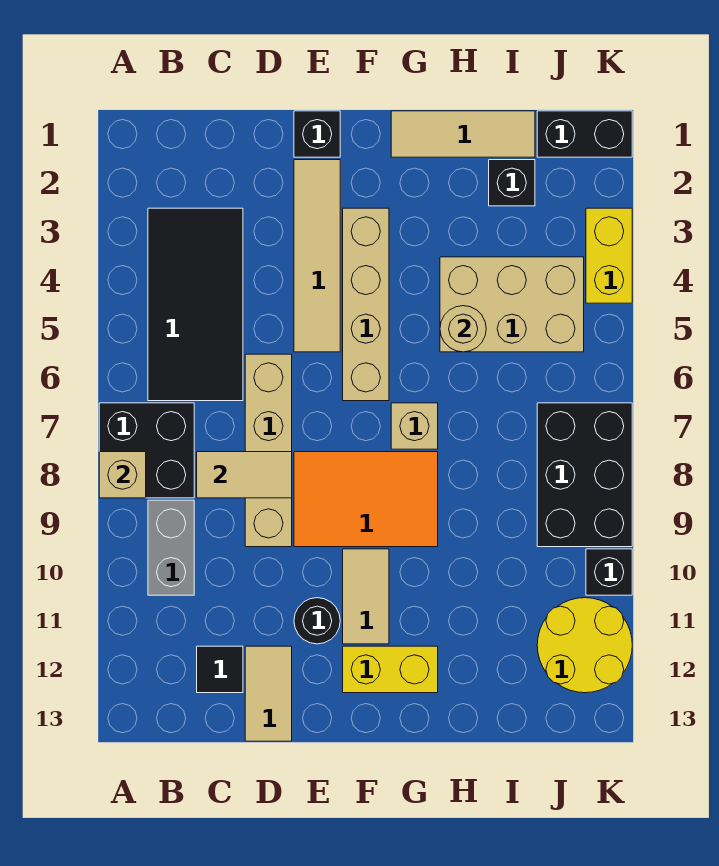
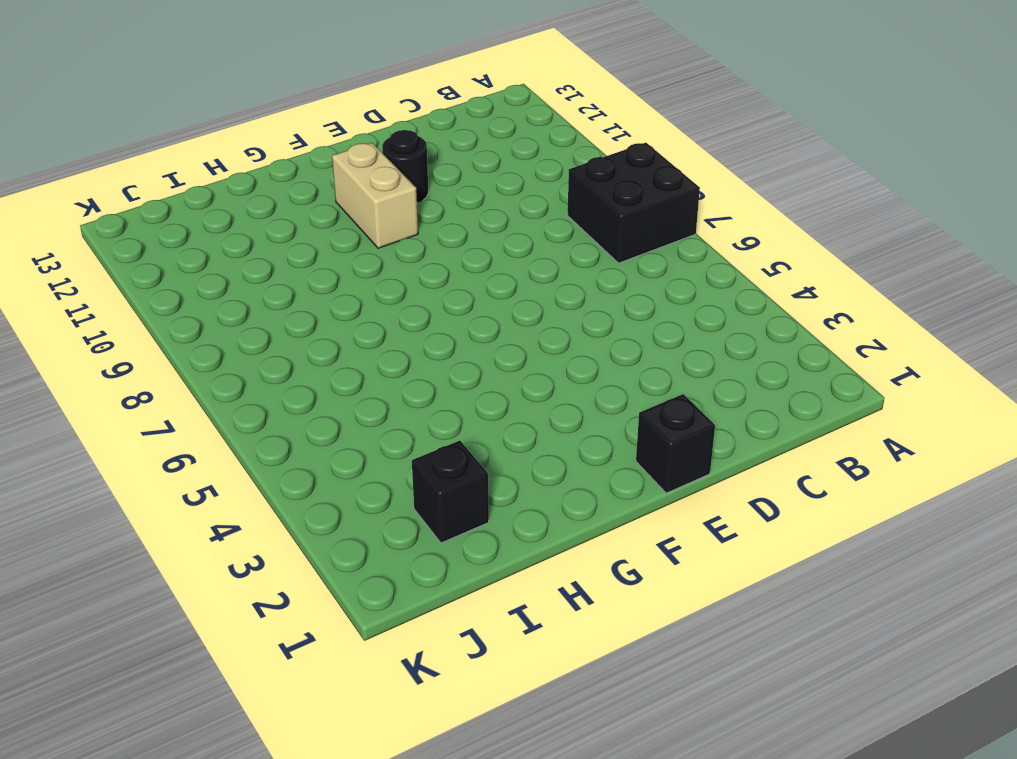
tan 1x2 brick [332,143,418,248] -> tan 1x2 tile [343,549,389,644]
none -> black 2x4 tile [148,208,243,401]
none -> grey 1x2 brick [148,500,194,595]
none -> black 1x1 tile [197,646,243,693]

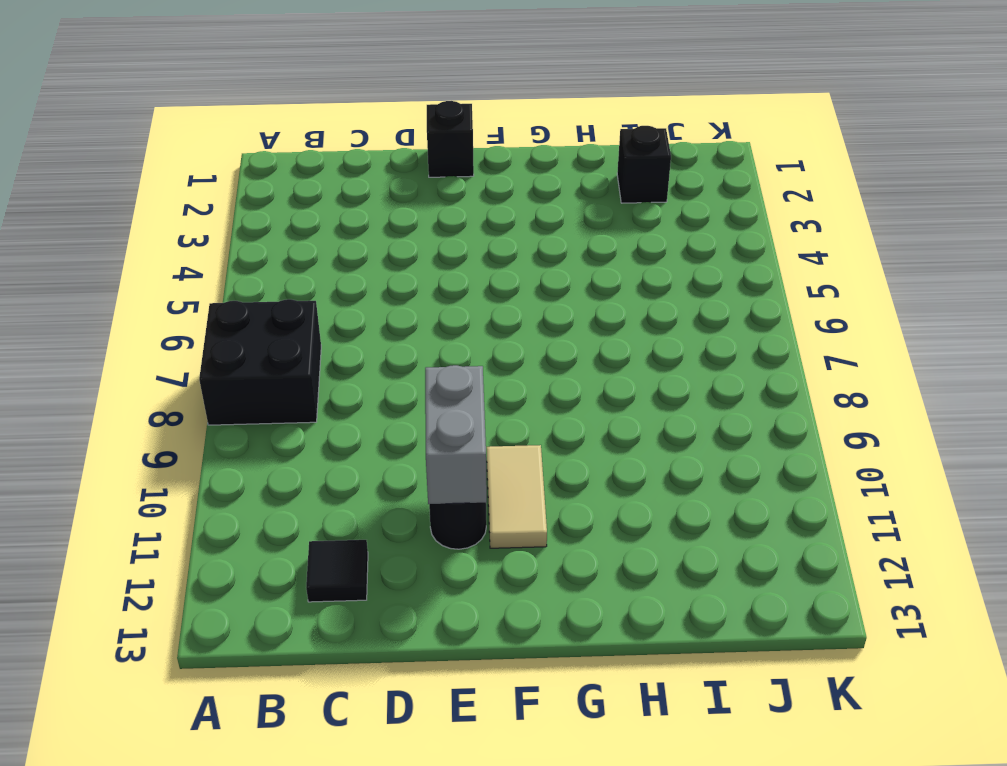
grey 1x2 brick [425,365,487,504] -> grey 1x2 brick moved to [148,500,194,595]
none -> black 2x4 tile [148,208,243,401]
none -> tan 1x4 brick [245,354,292,547]
none -> tan 1x2 tile [245,646,292,741]

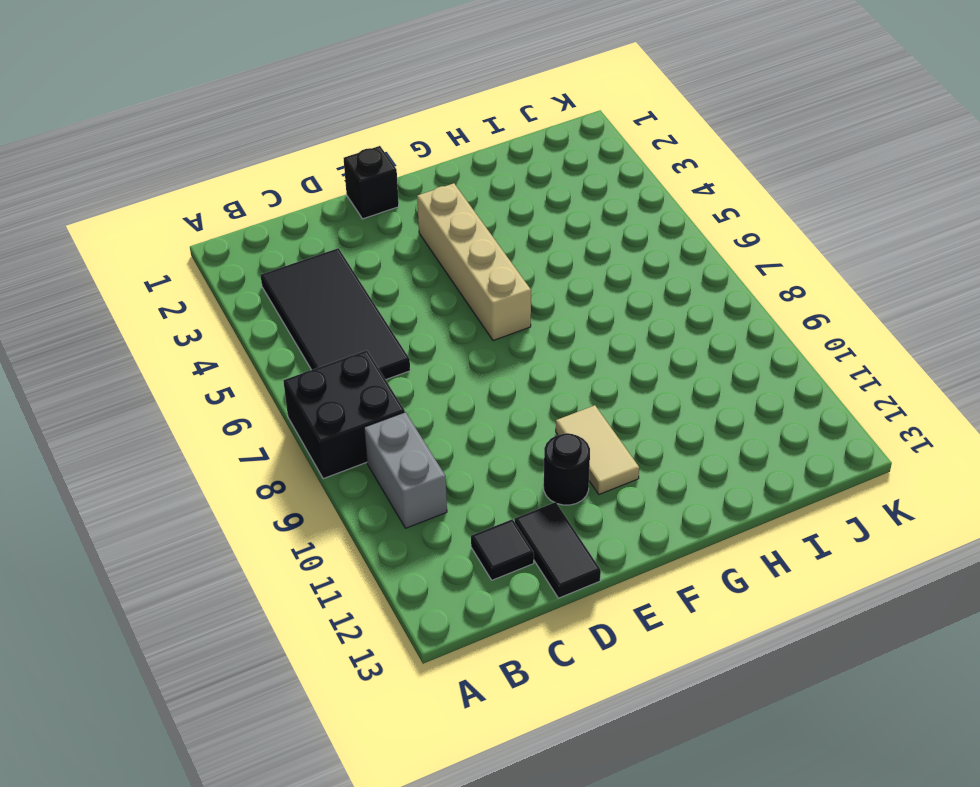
black 1x2 tile [515,502,601,598] -> tan 1x2 tile [245,646,292,741]
none -> tan 1x4 brick [245,354,292,547]
none -> tan 1x4 tile [294,160,340,352]
none -> orange 2x3 tile [294,452,438,547]

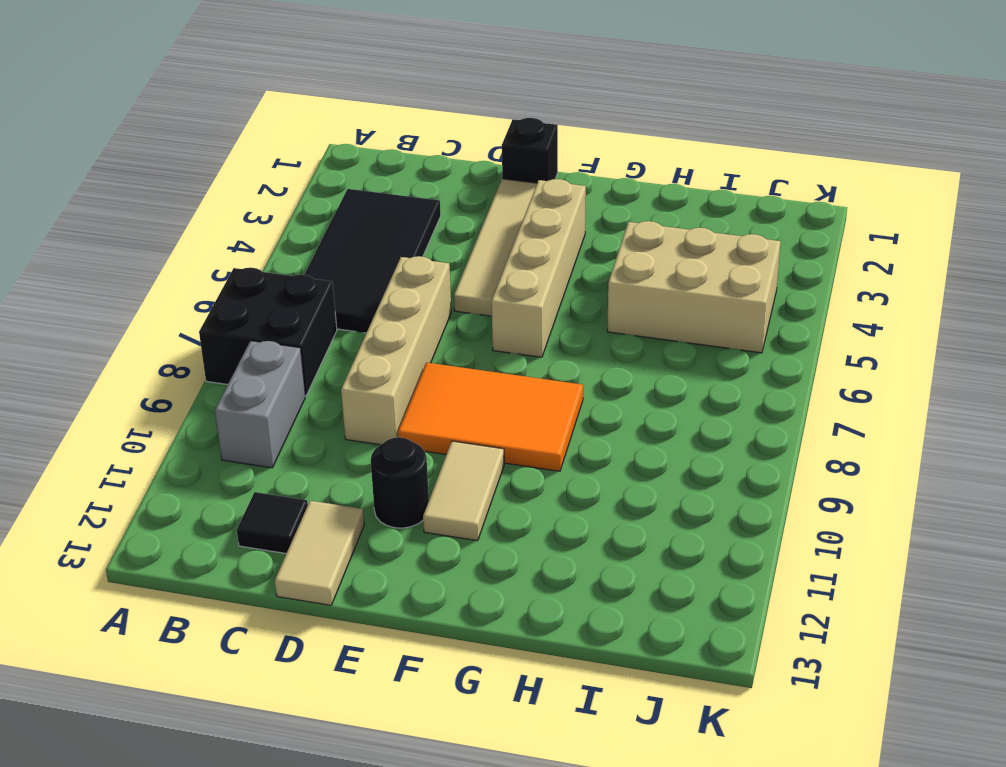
none -> yellow 1x2 brick [343,646,438,693]
none -> tan 1x3 tile [391,111,535,157]
none -> tan 1x1 brick [391,403,438,449]

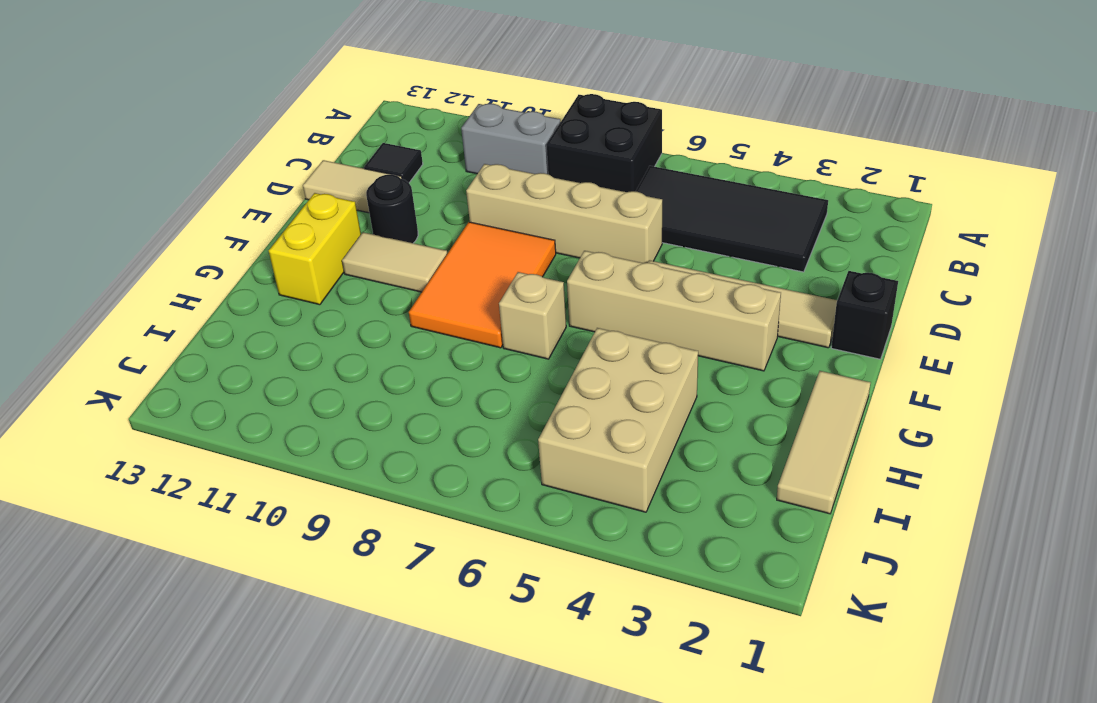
none -> black 1x1 brick [489,160,535,206]
none -> black 1x2 brick [537,111,632,157]
none -> black 2x3 brick [537,403,632,547]

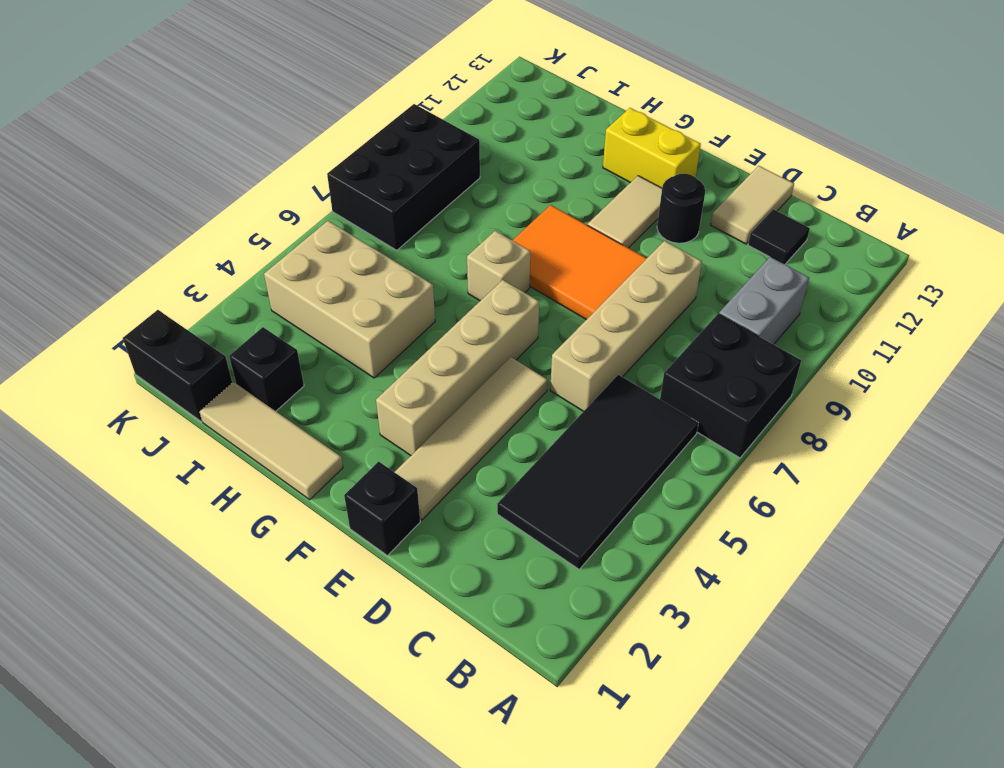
none -> yellow 2x2 round brick [537,598,632,693]
none -> yellow 1x2 brick [586,208,632,303]
none -> black 1x1 brick [586,549,632,595]

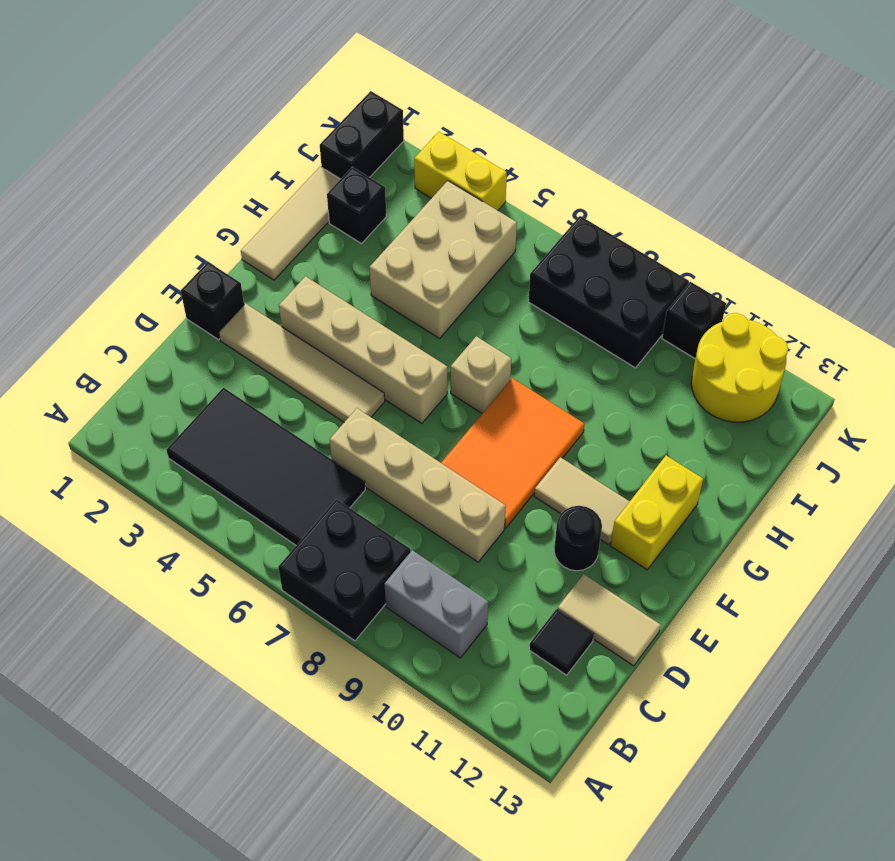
none -> tan 1x1 brick [99,452,146,498]
none -> tan 1x2 tile [197,452,292,498]
none -> tan 1x1 round brick [440,306,486,352]

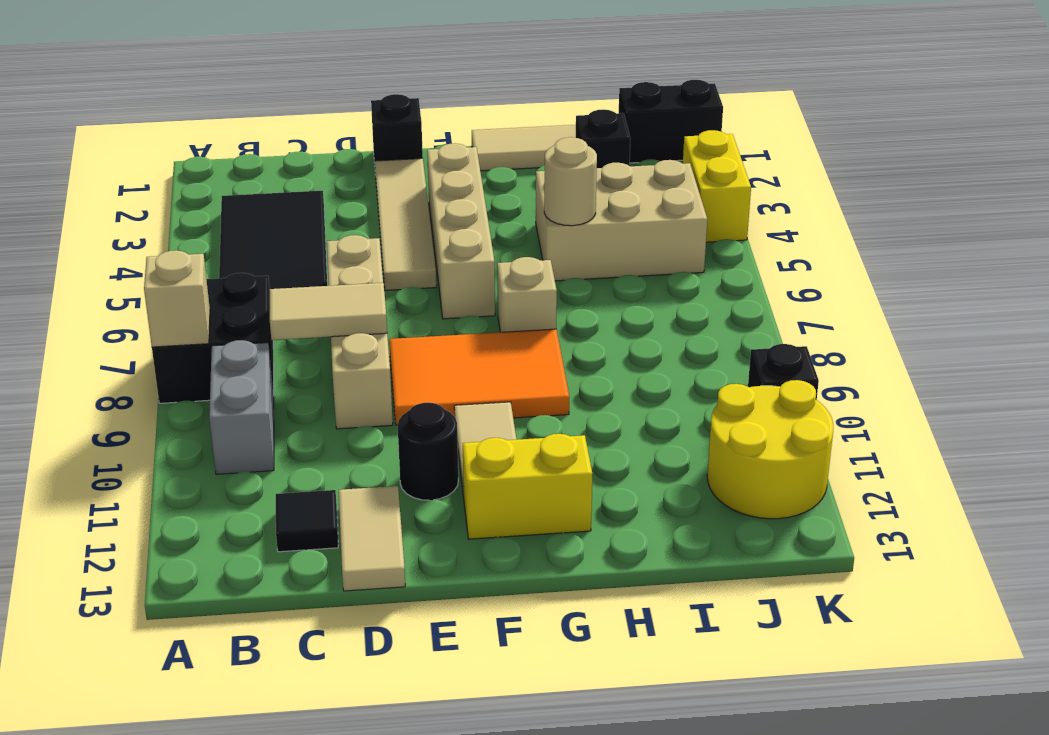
none -> black 2x3 brick [537,403,632,547]

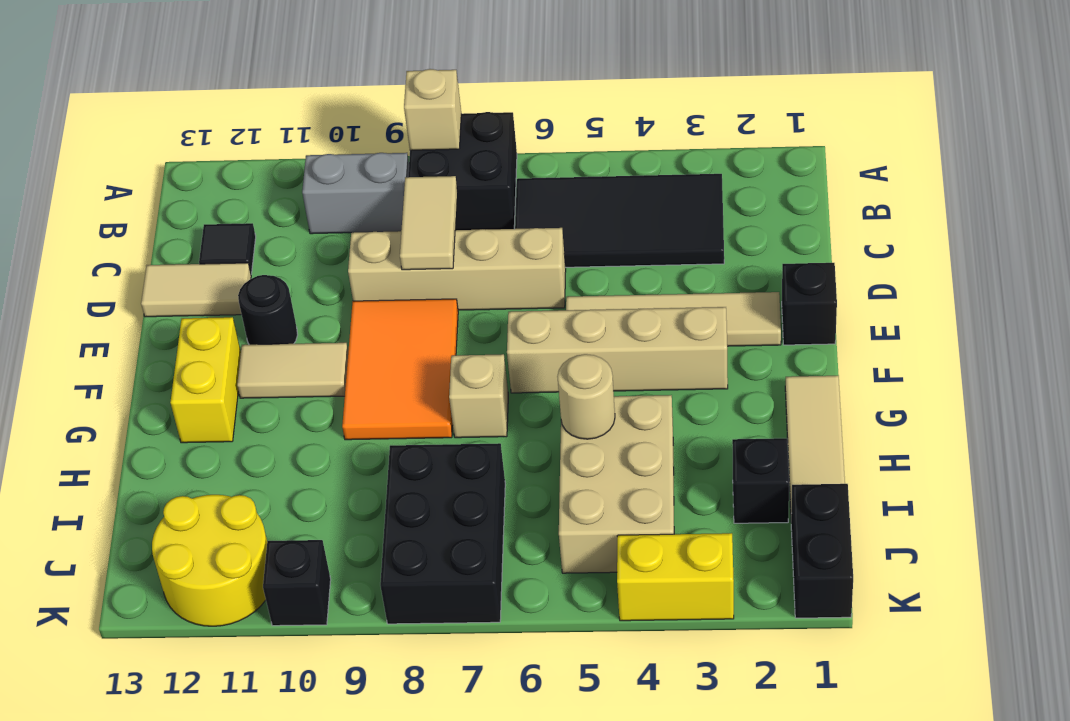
black 2x3 brick [380,443,505,624] -> black 2x3 brick turned to [537,403,632,547]

